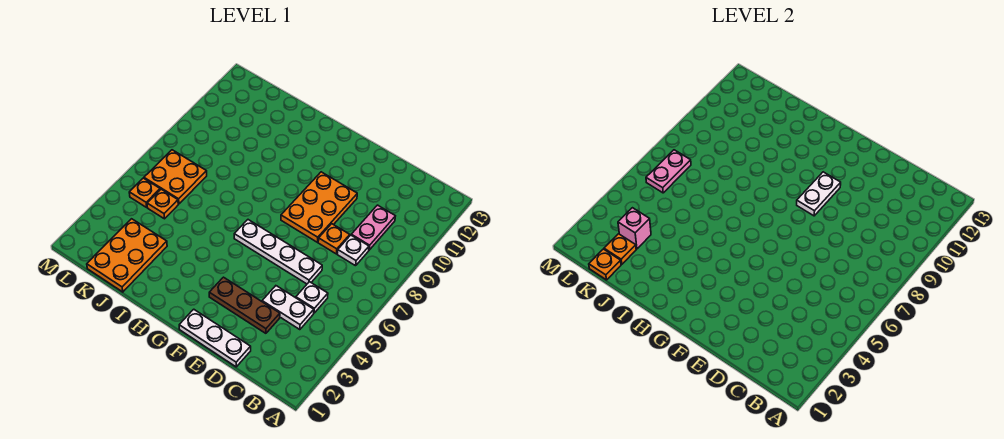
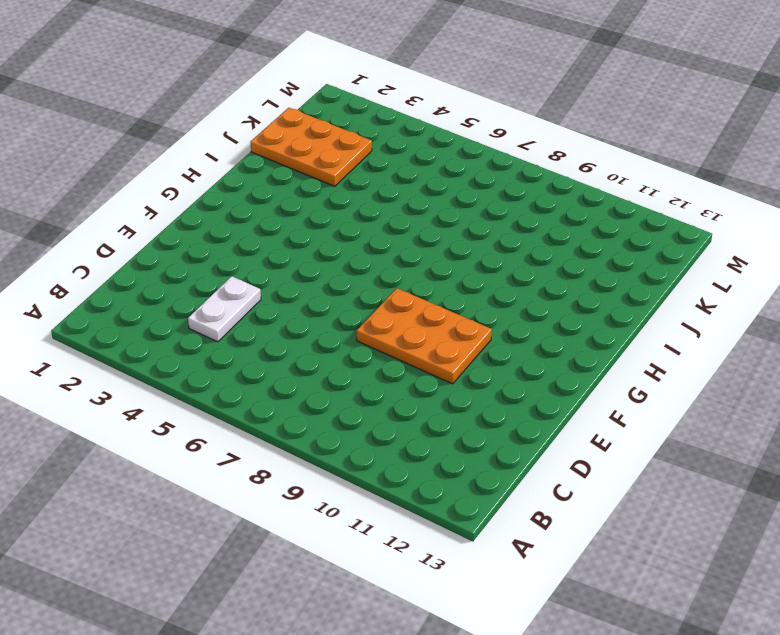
none -> white 1x1 plate [296,282,328,313]
none -> white 1x1 plate [337,235,369,266]
none -> pink 1x2 plate [351,205,395,250]

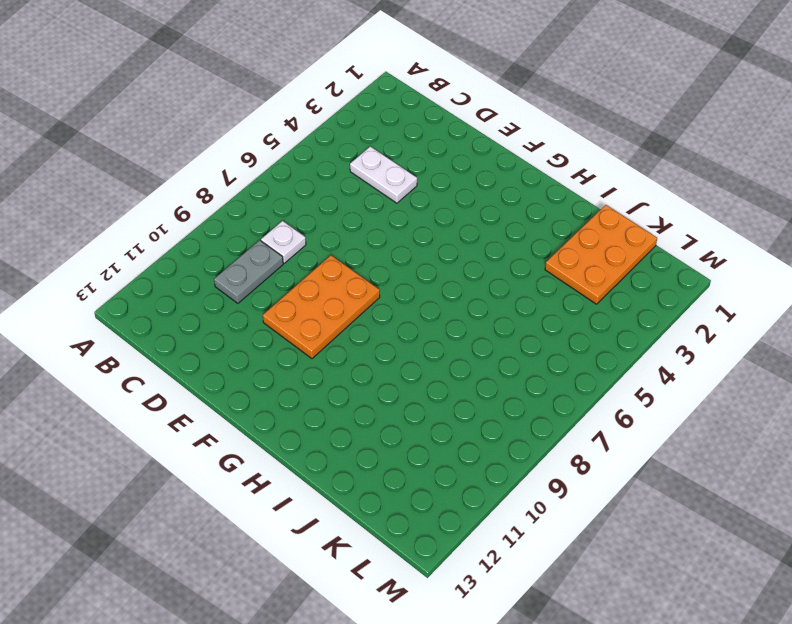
grey 1x2 plate [214,240,283,303] -> pink 1x2 plate [351,205,395,250]
none -> white 1x1 plate [296,282,328,313]
none -> white 1x3 plate [179,309,251,367]
none -> brown 1x3 plate [209,277,280,333]

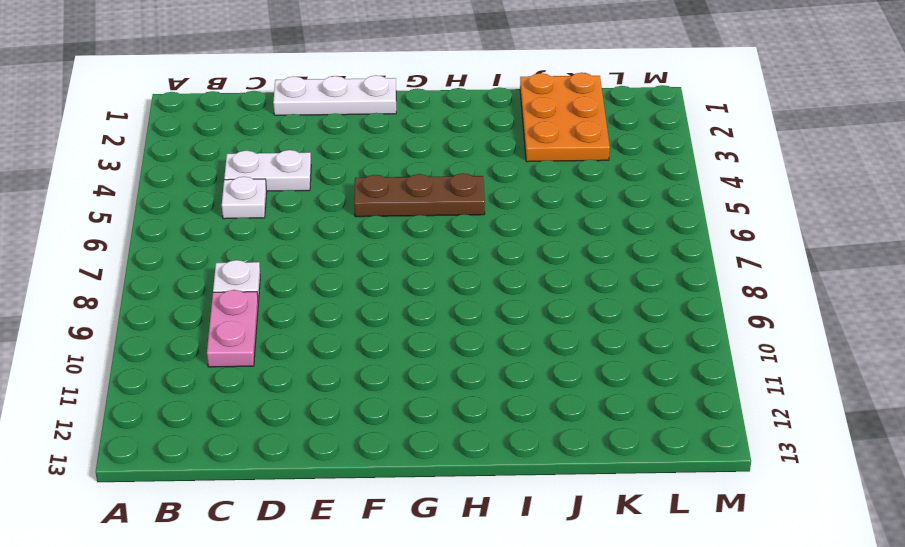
brown 1x3 plate [354,174,485,217] -> brown 1x3 plate moved to [209,277,280,333]
none -> white 1x4 plate [234,220,322,284]
none -> orange 1x1 plate [318,224,350,254]
none -> orange 2x3 plate [281,172,357,242]

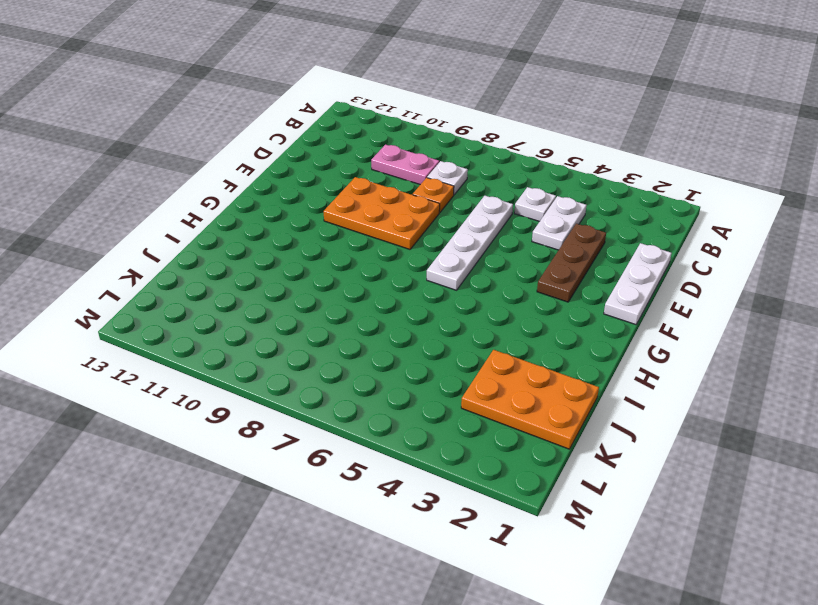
none -> orange 1x1 plate [147,189,178,219]
none -> orange 2x2 plate [144,150,207,204]
none -> orange 1x1 plate [129,178,160,207]

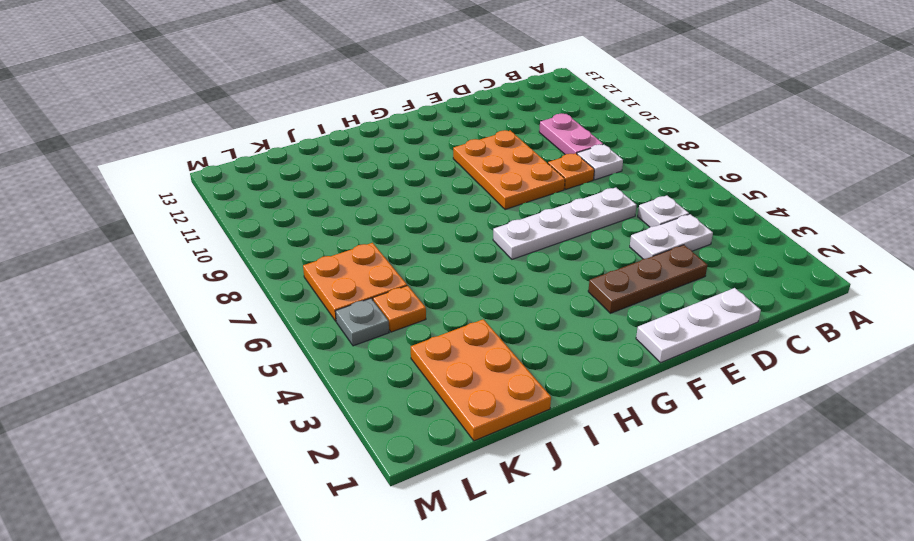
grey 1x1 plate [335,298,389,346] -> orange 1x1 plate [129,178,160,207]
none -> white 1x2 plate [797,172,841,216]
none -> orange 1x1 plate [589,249,621,280]
none -> orange 1x1 plate [604,234,636,264]

